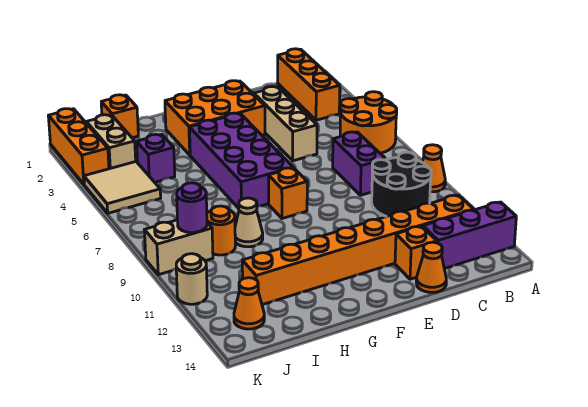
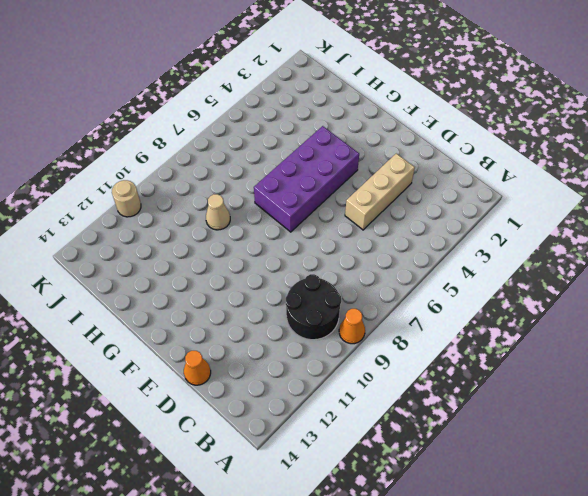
none -> orange 2x2 round brick [340,92,397,153]
none -> purple 1x3 brick [423,202,516,269]
none -> orange 1x3 brick [278,49,340,120]

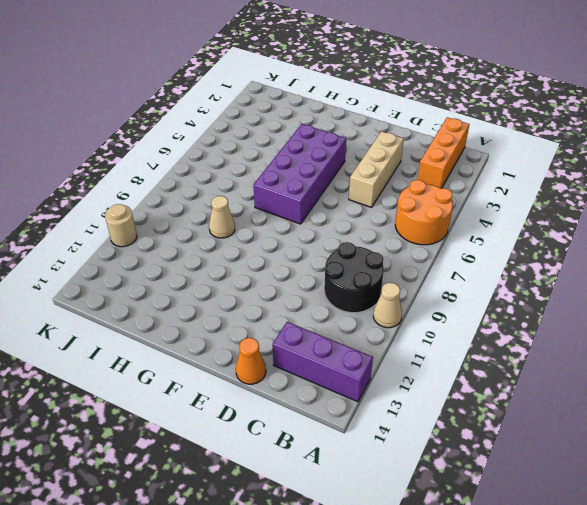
tan 1x1 cone [373,283,402,328] -> none
none -> orange 1x1 cone [422,145,445,192]
none -> orange 1x8 brick [242,195,474,305]
none -> purple 1x2 brick [333,132,386,195]

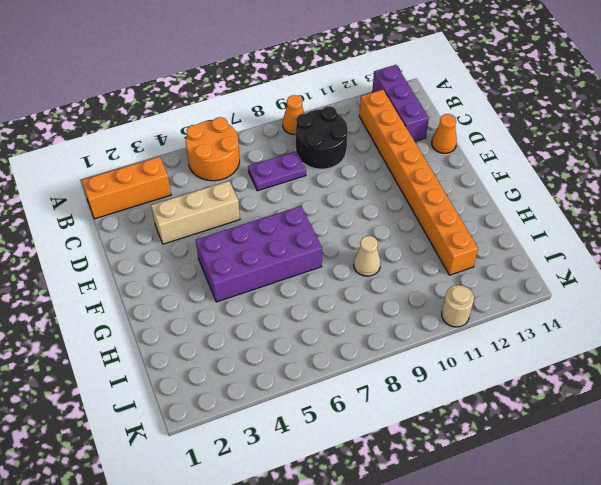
purple 1x2 plate [248,151,306,191] -> purple 1x2 brick [333,132,386,195]
none -> orange 1x1 brick [395,226,437,279]
none -> orange 2x3 brick [165,81,265,155]
none -> orange 1x1 brick [269,168,307,219]

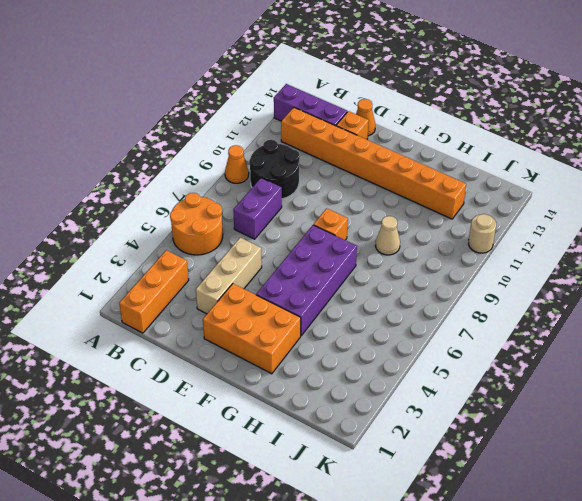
none -> orange 1x1 brick [101,95,138,137]
none -> purple 1x1 brick [137,134,175,182]
none -> orange 1x1 round brick [207,206,235,255]

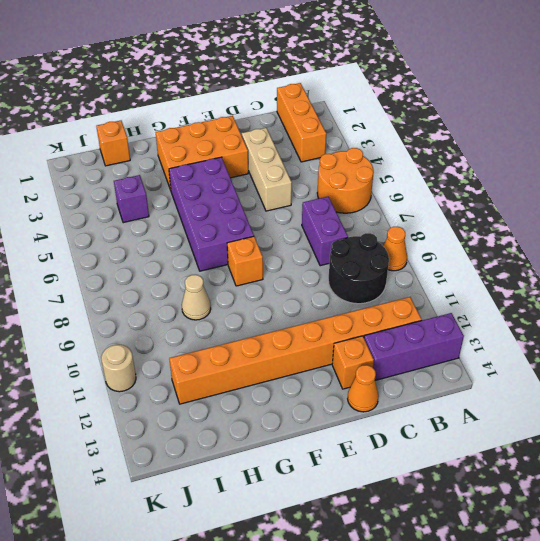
none -> orange 1x1 round brick [207,206,235,255]
none -> tan 1x2 brick [86,115,136,169]
none -> tan 2x2 tile [84,162,161,213]

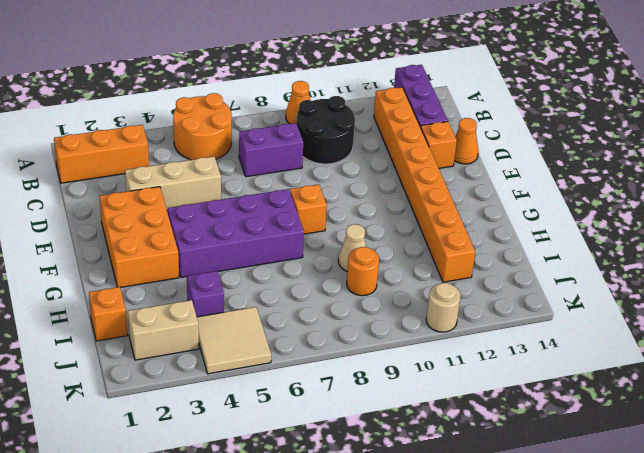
none -> tan 1x2 brick [145,220,213,275]
none -> orange 1x1 cone [234,278,264,329]
none -> orange 1x3 brick [48,109,109,184]

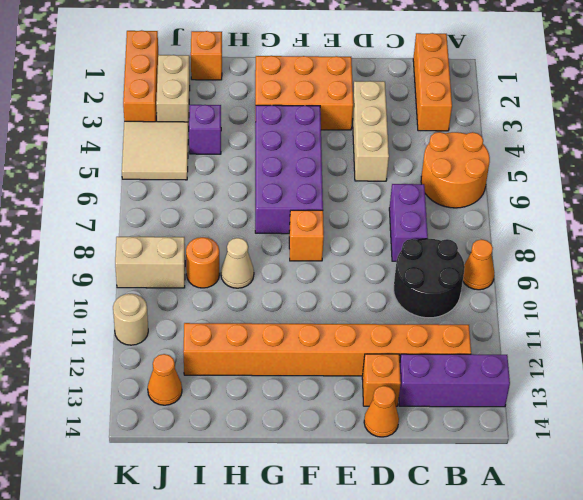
none -> purple 1x1 round brick [177,183,207,233]

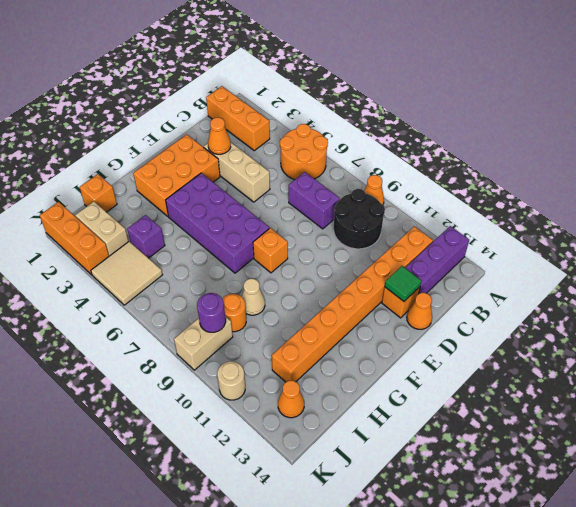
orange 1x1 cone [208,118,231,154] -> none
green 1x1 tile [385,266,421,301] -> none

